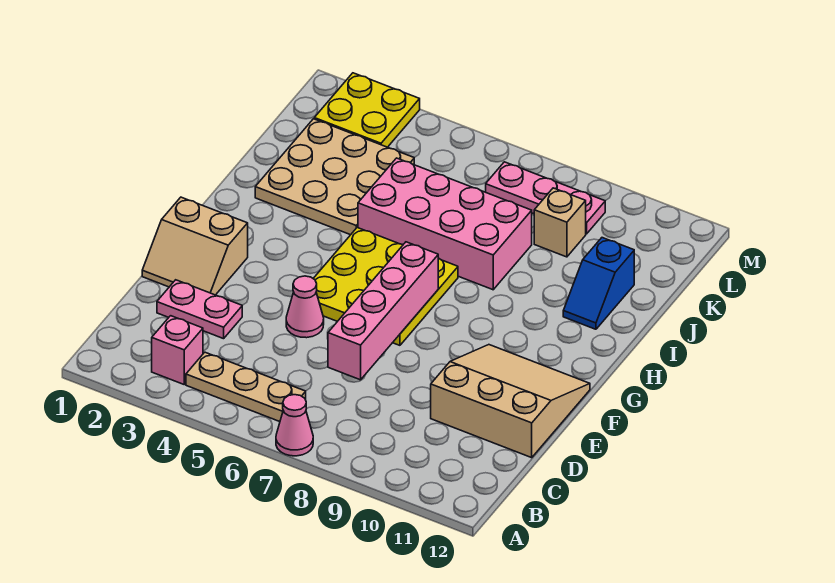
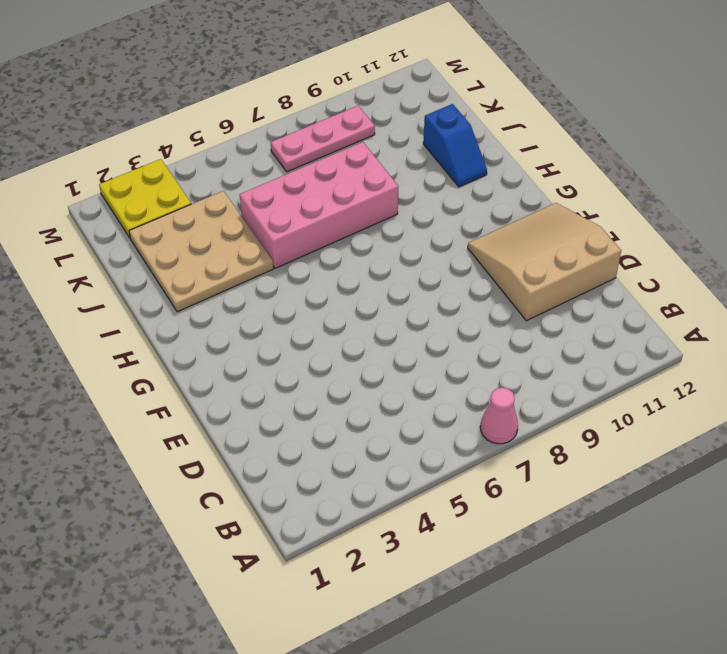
none -> pink 1x1 brick [152,316,203,384]
none -> tan 1x3 plate [186,352,306,422]
none -> pink 1x2 plate [157,280,242,339]

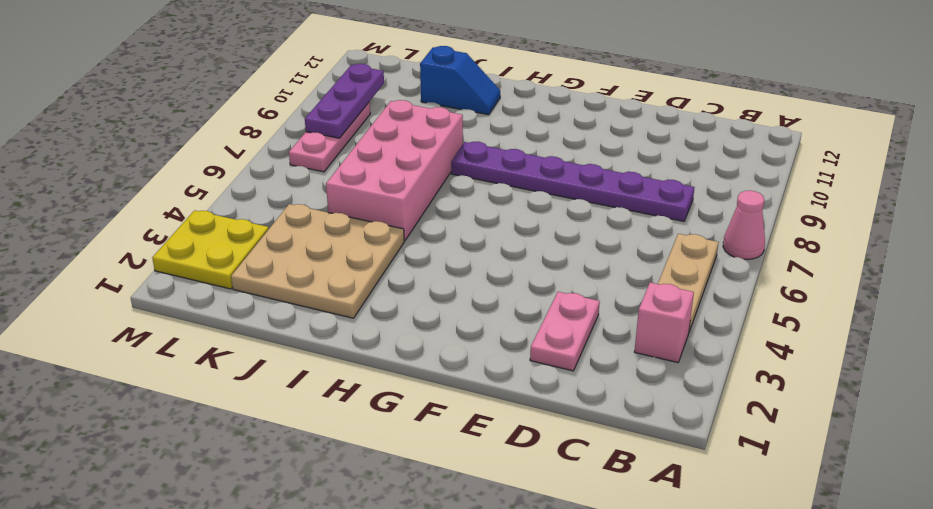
purple 1x6 plate [451,142,694,221] -> none
purple 1x3 plate [305,64,384,138] -> none
none -> tan 3x3 slope [431,345,590,458]
none -> tan 2x2 slope [142,197,248,295]
none -> pink 1x1 cone [286,276,324,338]

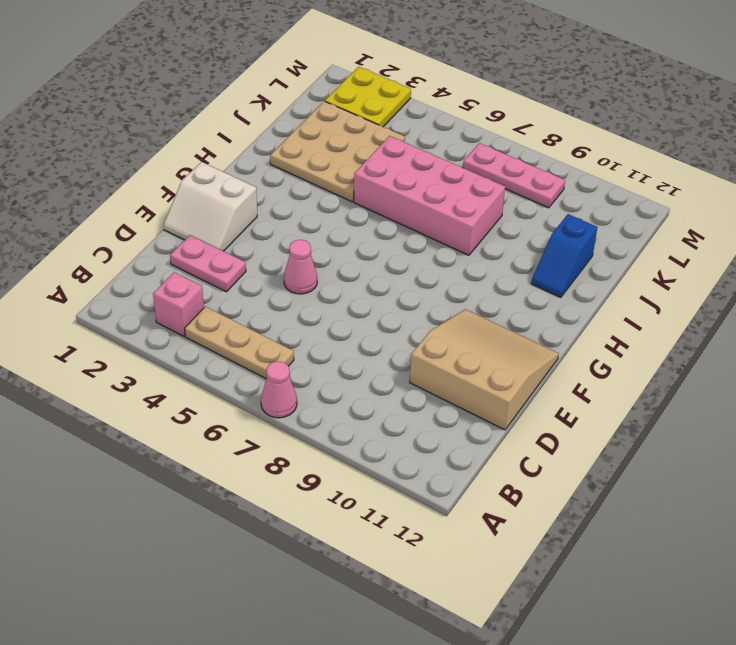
white 2x2 slope [164,162,257,251] -> tan 2x2 slope [142,197,248,295]
none -> yellow 3x3 plate [313,228,458,345]
none -> tan 1x1 brick [534,188,586,257]
none -> pink 1x4 brick [328,242,438,380]

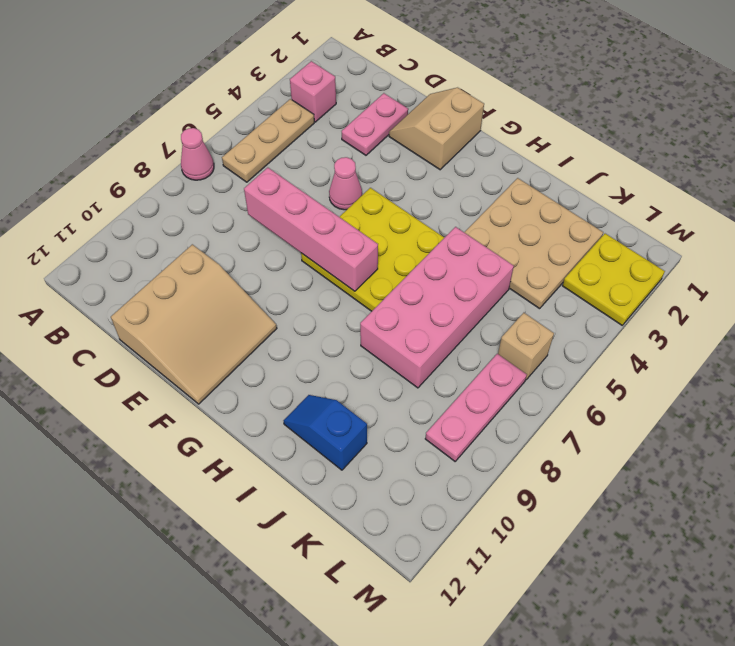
tan 1x1 brick [498,313,554,380] -> tan 1x1 brick moved to [534,188,586,257]

